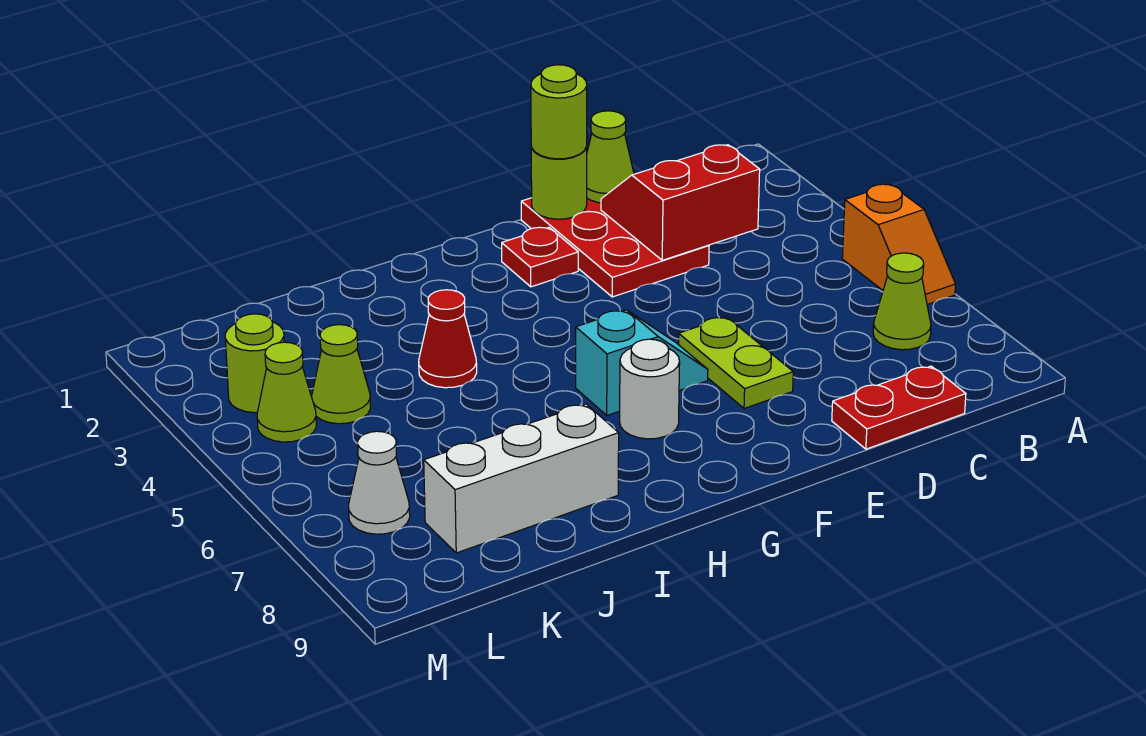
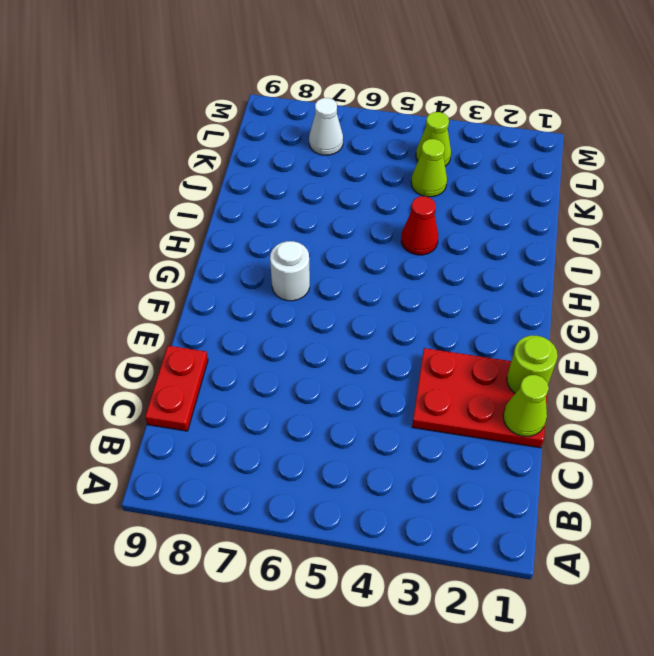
none -> orange 1x2 slope [842,184,956,305]
none -> lime 1x1 cone [873,253,931,350]
none -> lime 1x2 plate [678,317,793,409]

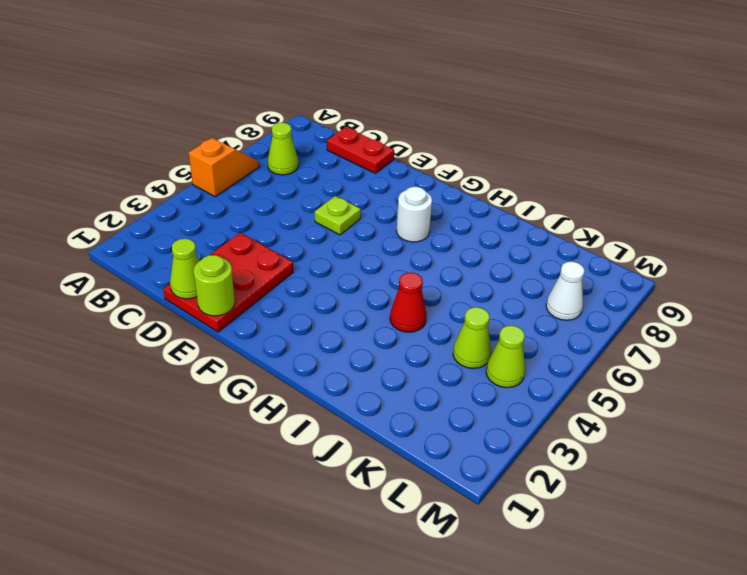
lime 1x1 plate [315,196,361,235] -> lime 1x2 plate [678,317,793,409]
none -> red 1x1 plate [502,227,578,287]
none -> cyan 1x2 slope [576,310,708,415]
none -> white 1x3 brick [424,404,619,553]

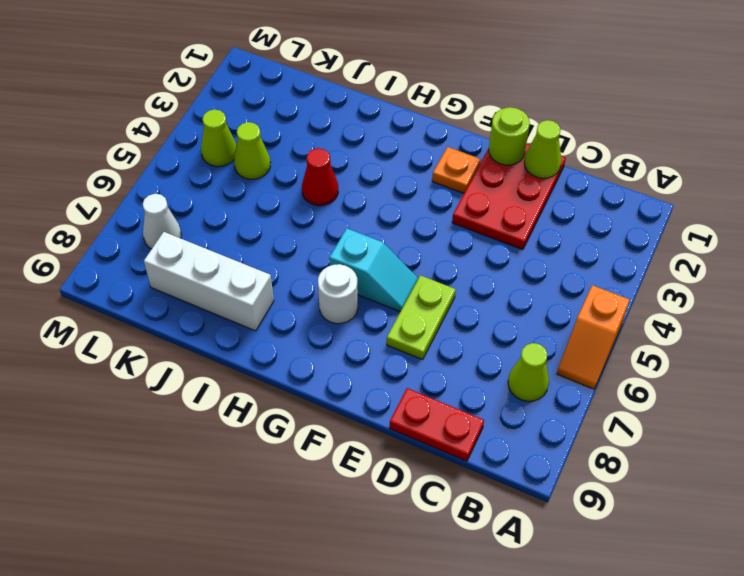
orange 1x1 plate [432,147,481,193] -> red 1x1 plate [502,227,578,287]
none -> lime 1x1 round brick [225,314,284,413]
none -> red 2x2 slope [601,145,760,260]
none -> lime 1x1 round brick [531,65,587,159]

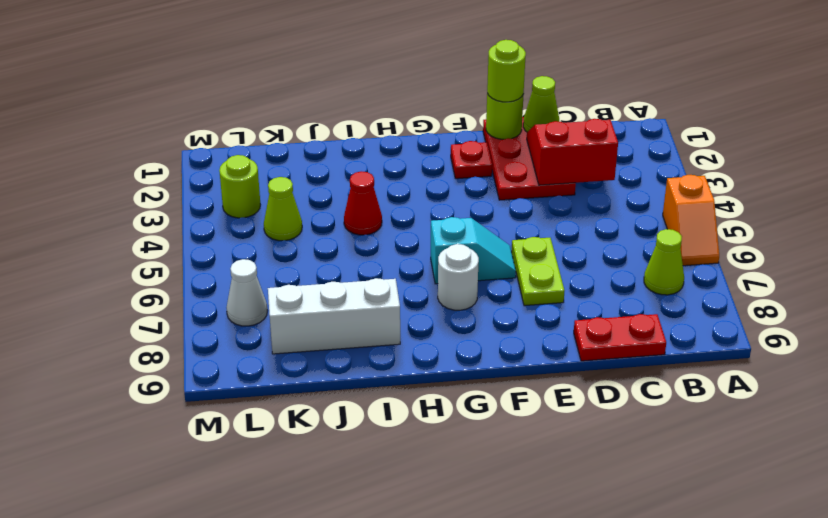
none -> lime 1x1 cone [257,342,316,442]

